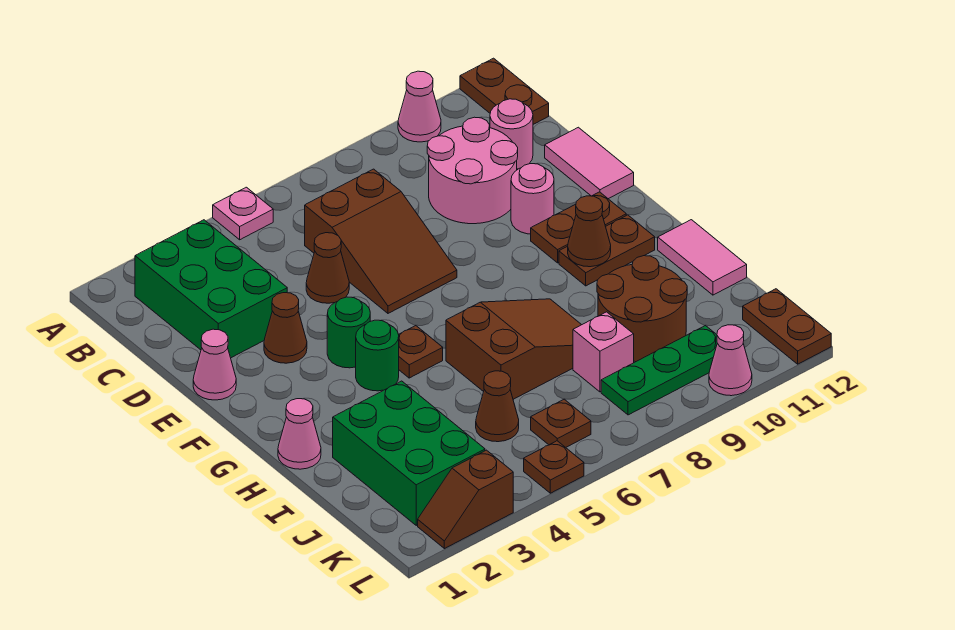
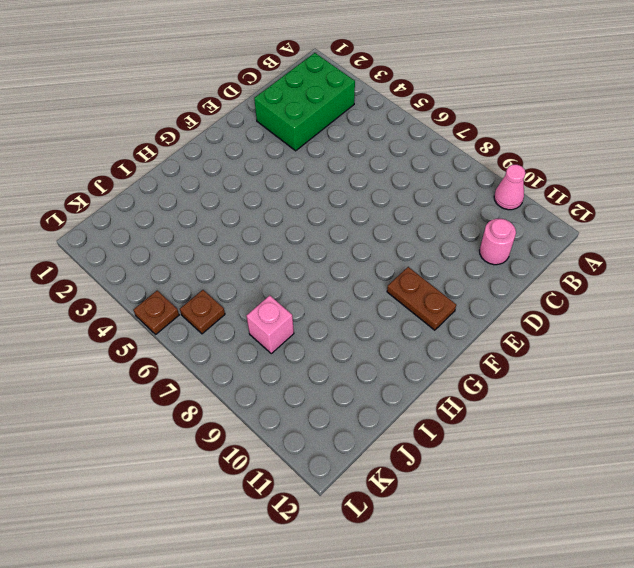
none -> pink 1x1 plate [213,187,273,240]
none -> brown 1x2 plate [460,58,549,124]
none -> brown 2x3 slope [305,169,457,313]
none -> pink 2x2 round brick [427,117,518,224]

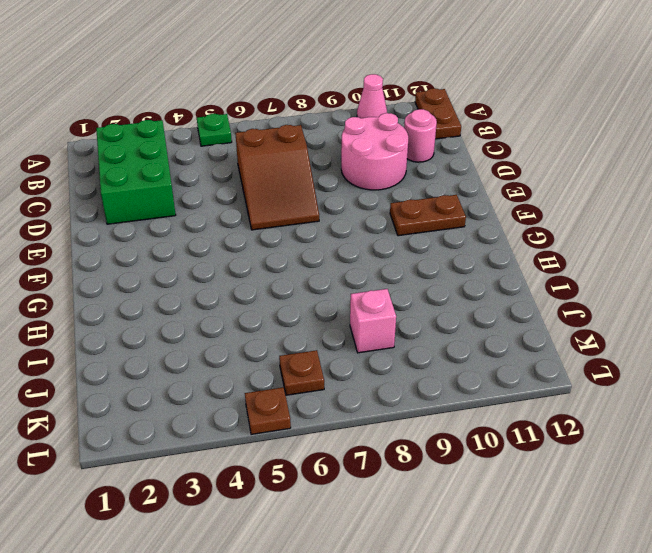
green 1x1 plate [197,114,232,146] -> pink 1x1 plate [213,187,273,240]
none -> brown 1x1 cone [306,233,349,303]
none -> pink 1x2 tile [545,127,634,199]
none -> pink 1x1 cone [193,329,236,400]
none -> brown 1x1 cone [264,293,307,363]

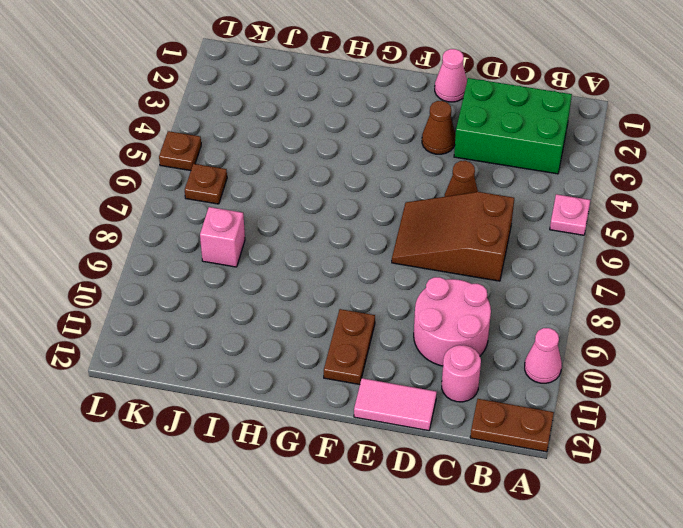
none -> pink 1x1 round brick [511,164,554,234]
none -> green 1x1 round brick [327,297,370,368]
none -> green 1x1 round brick [356,320,399,391]
none -> brown 1x1 plate [399,325,443,378]

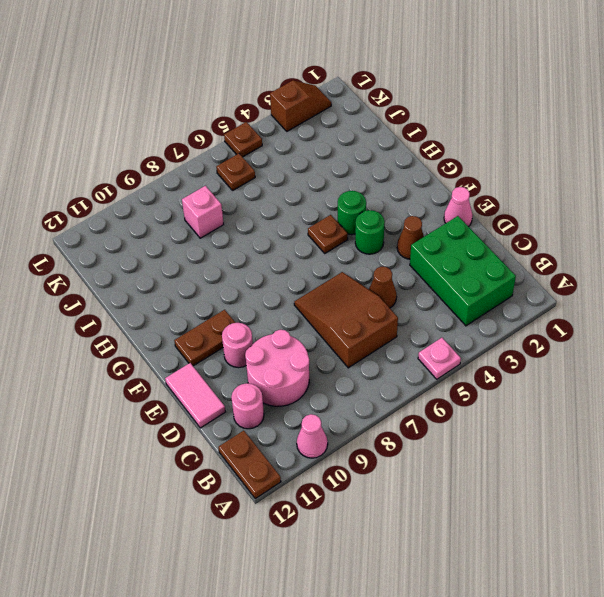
none -> brown 1x2 plate [559,215,655,286]
none -> pink 1x1 cone [278,399,321,469]
none -> brown 2x3 slope [446,299,581,399]
none -> pink 1x2 tile [658,220,747,295]

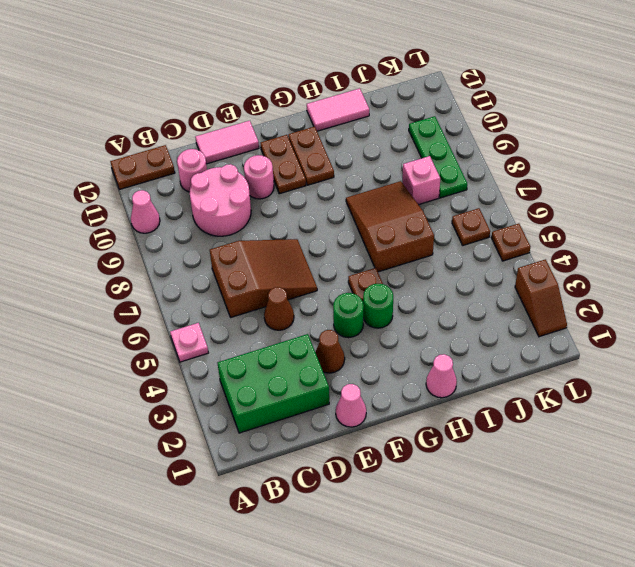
none -> green 2x3 brick [333,381,485,525]
none -> brown 2x2 round brick [597,256,687,362]
none -> brown 1x1 cone [476,371,519,442]
none -> brown 1x2 plate [743,289,831,364]

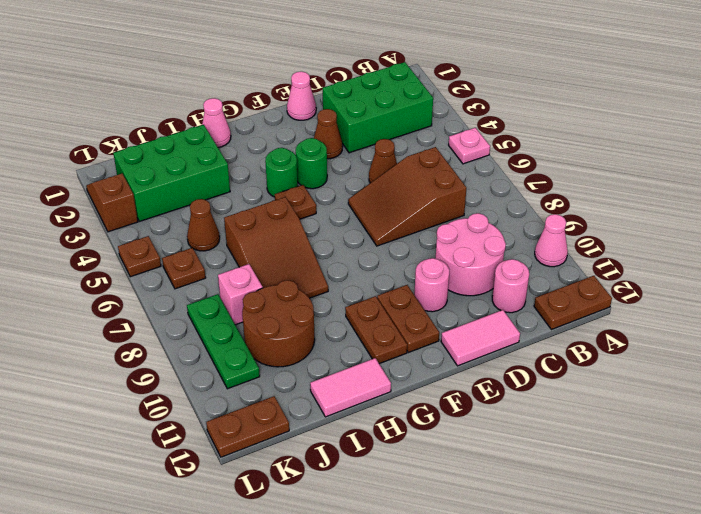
none -> pink 1x1 cone [709,325,752,396]
none -> brown 1x1 cone [568,196,611,267]

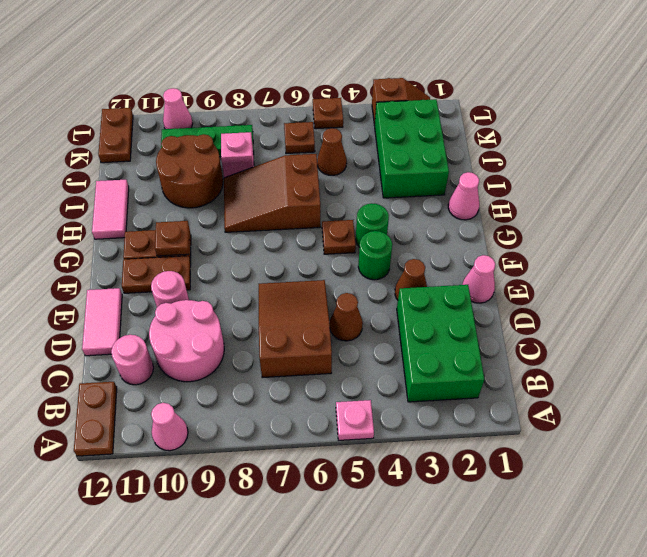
brown 1x1 plate [155,221,189,256] -> brown 1x1 cone [568,196,611,267]

